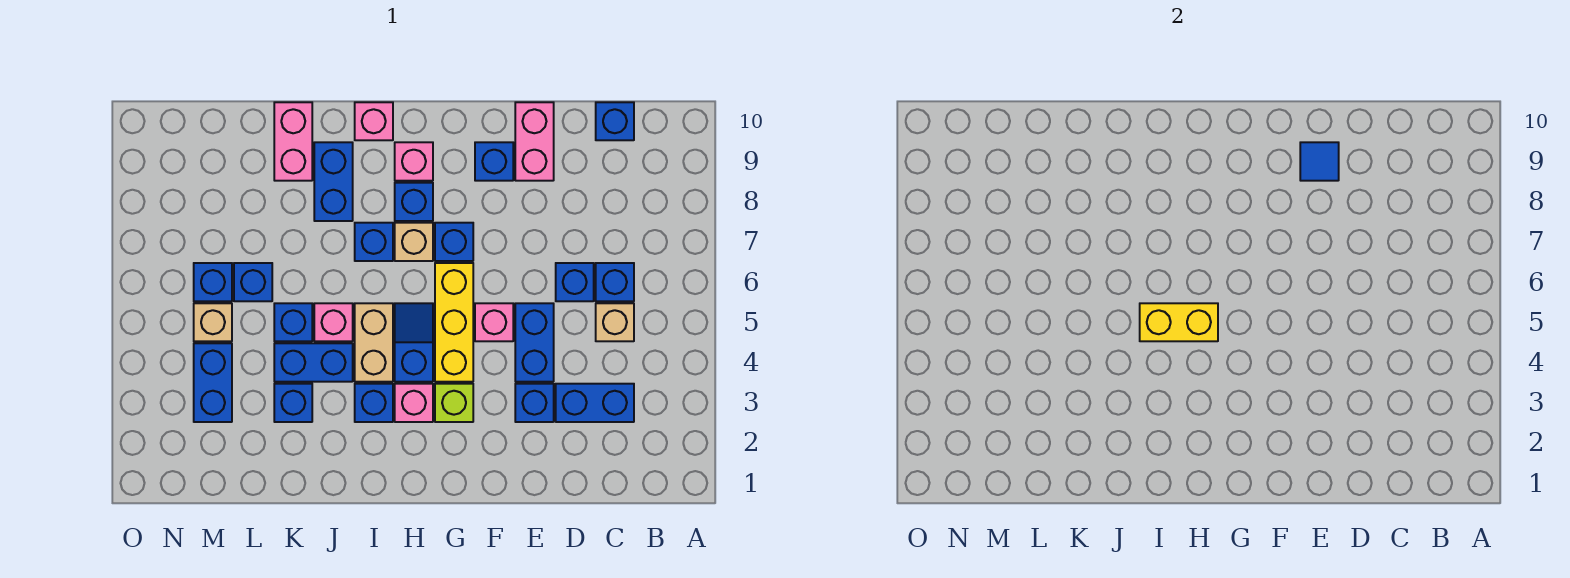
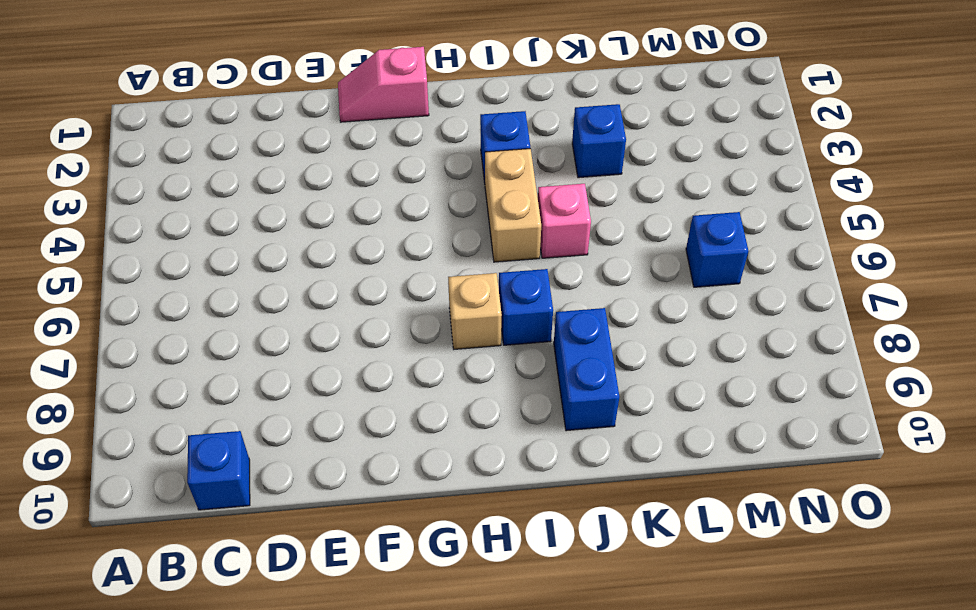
pink 1x2 slope [338,47,429,122] -> none
none -> blue 1x2 brick [556,384,634,422]
none -> tan 1x1 brick [596,303,634,341]
none -> blue 1x1 brick [596,263,634,301]
none -> blue 1x1 brick [556,263,594,301]

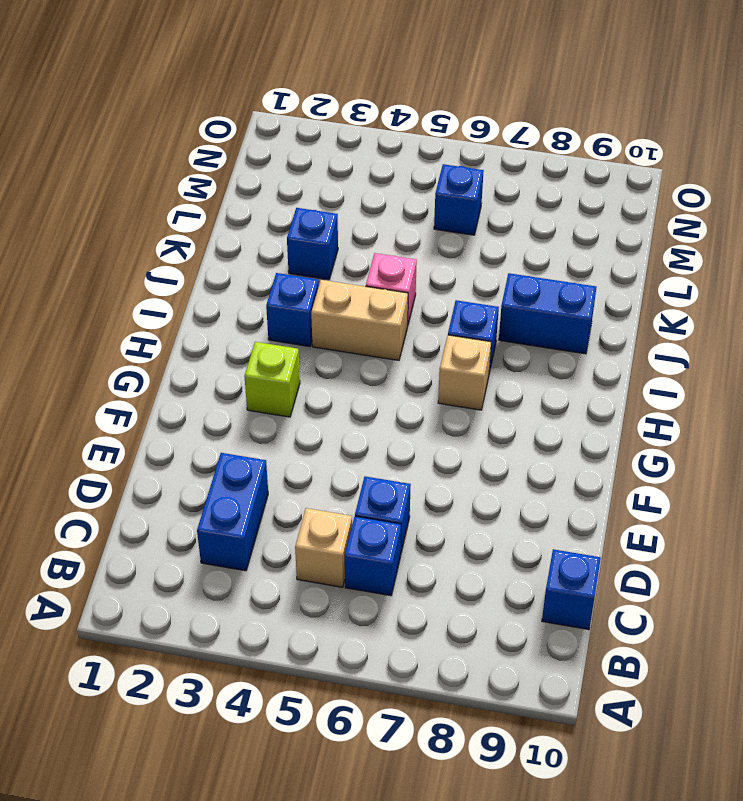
none -> blue 1x1 brick [515,384,554,422]
none -> blue 1x2 brick [515,303,554,382]
none -> pink 1x2 brick [515,102,554,181]
none -> pink 1x1 brick [475,303,513,341]

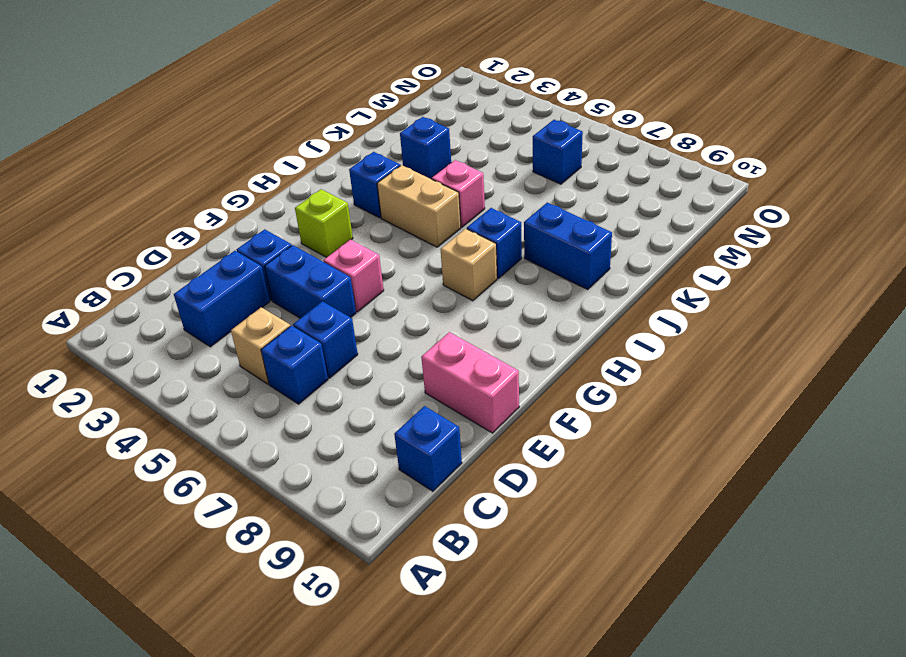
none -> blue 1x1 brick [475,142,513,181]
none -> yellow 1x3 brick [435,263,473,382]
none -> blue 1x1 brick [435,223,473,261]
none -> pink 1x1 brick [395,384,433,422]

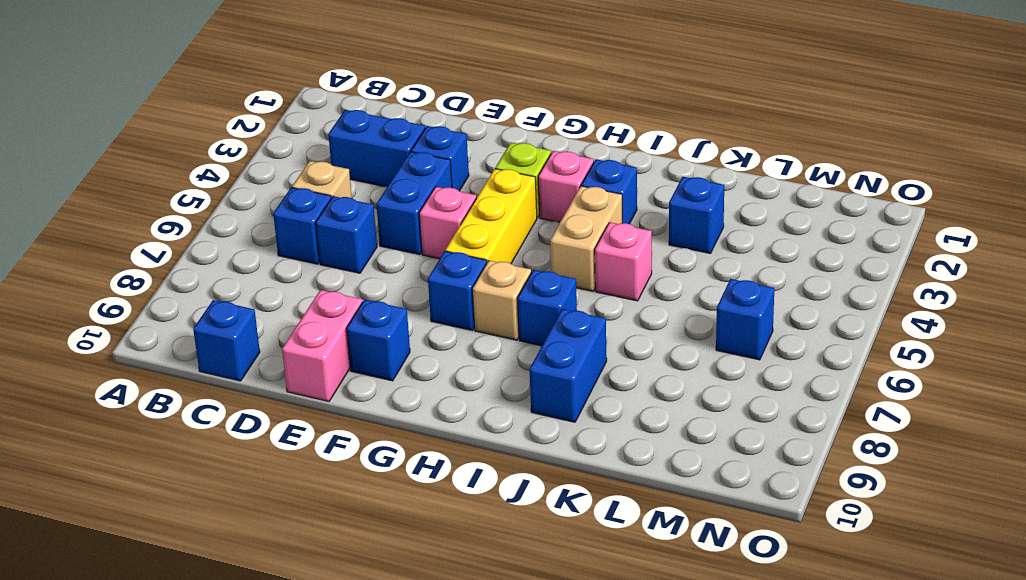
none -> blue 1x2 slope [395,303,433,382]
none -> blue 1x1 brick [395,183,433,221]
none -> pink 1x1 brick [395,142,433,181]
none -> pink 1x1 brick [355,102,393,140]

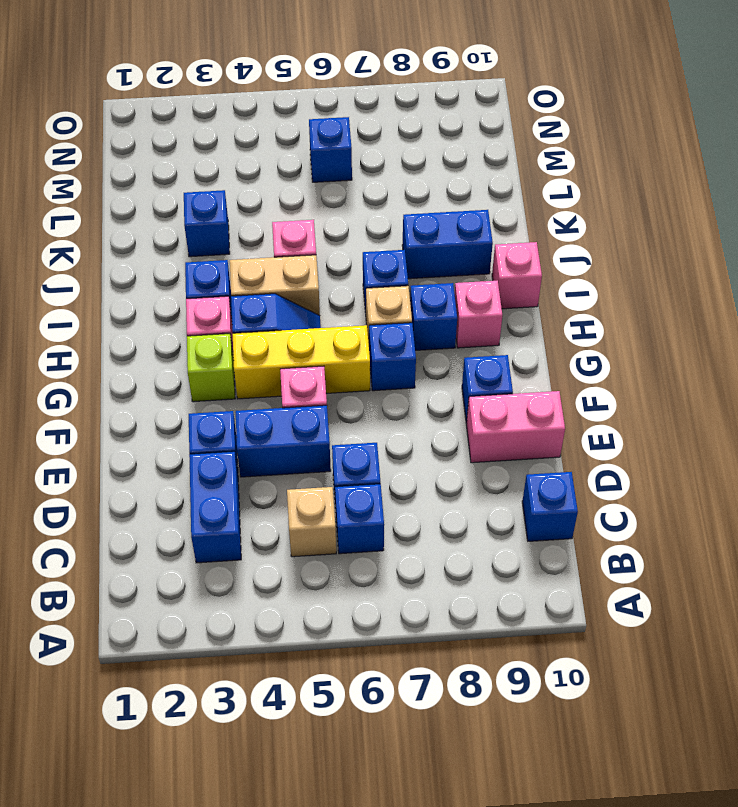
none -> blue 1x2 brick [274,343,353,382]
none -> blue 1x1 brick [274,303,312,341]
none -> pink 1x2 brick [274,102,312,181]
none -> blue 1x1 brick [234,263,272,301]

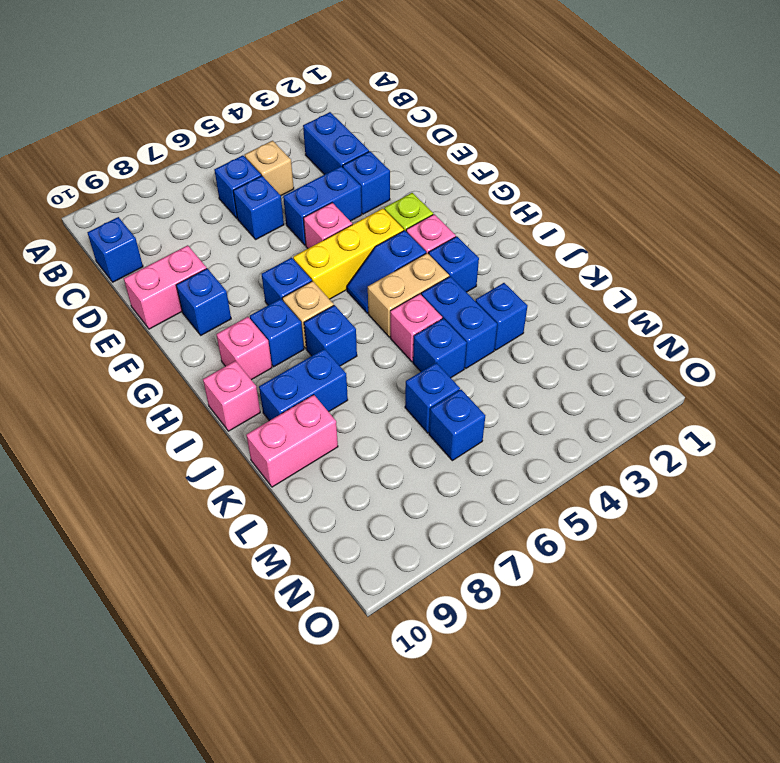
none -> blue 1x2 brick [194,343,232,422]
none -> tan 1x1 brick [194,303,232,341]
none -> blue 1x1 tile [1300,142,1339,181]
none -> yellow 1x2 brick [1140,303,1218,341]

